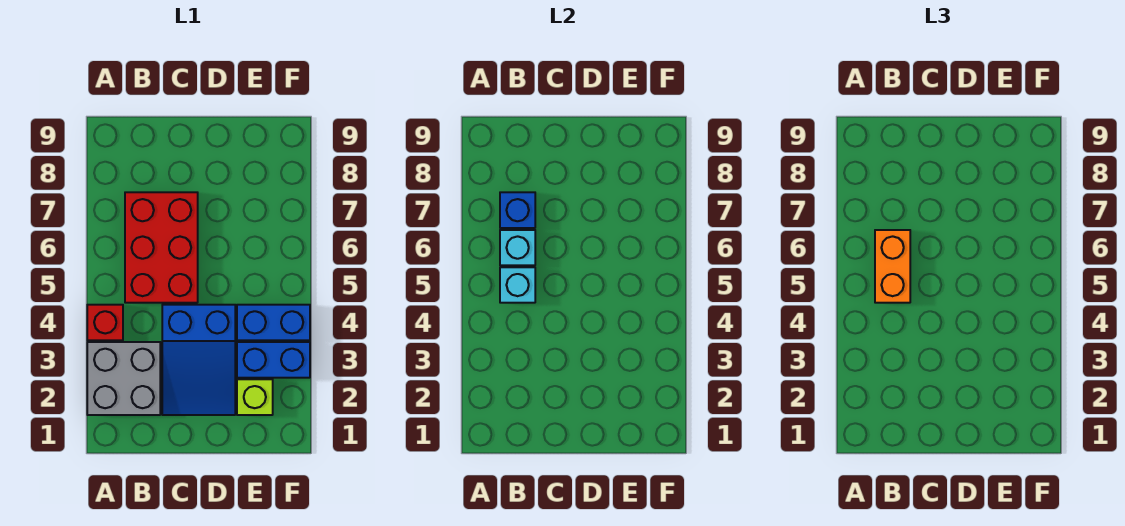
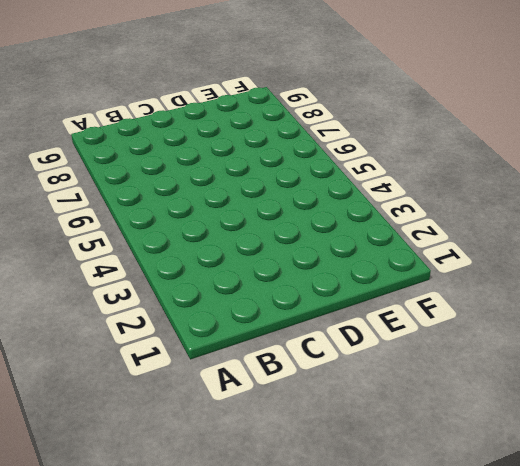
none -> grey 2x2 brick [87,342,160,415]
none -> red 1x1 brick [87,305,123,340]

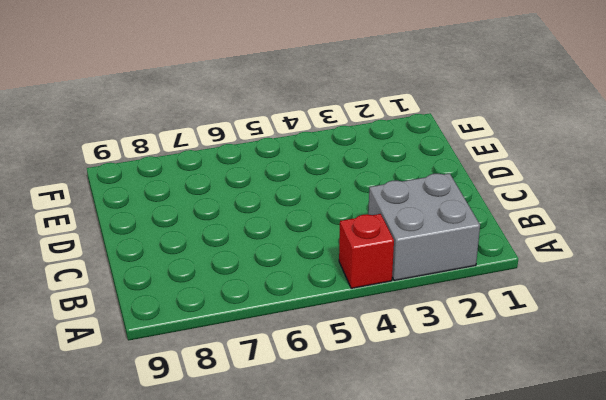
none -> red 2x3 brick [125,192,198,303]
none -> blue 2x3 slope [162,305,235,415]

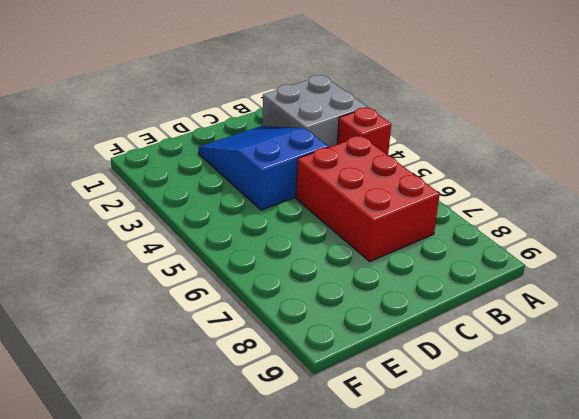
none -> lime 1x1 brick [237,379,273,415]
none -> blue 1x2 brick [237,342,310,378]

